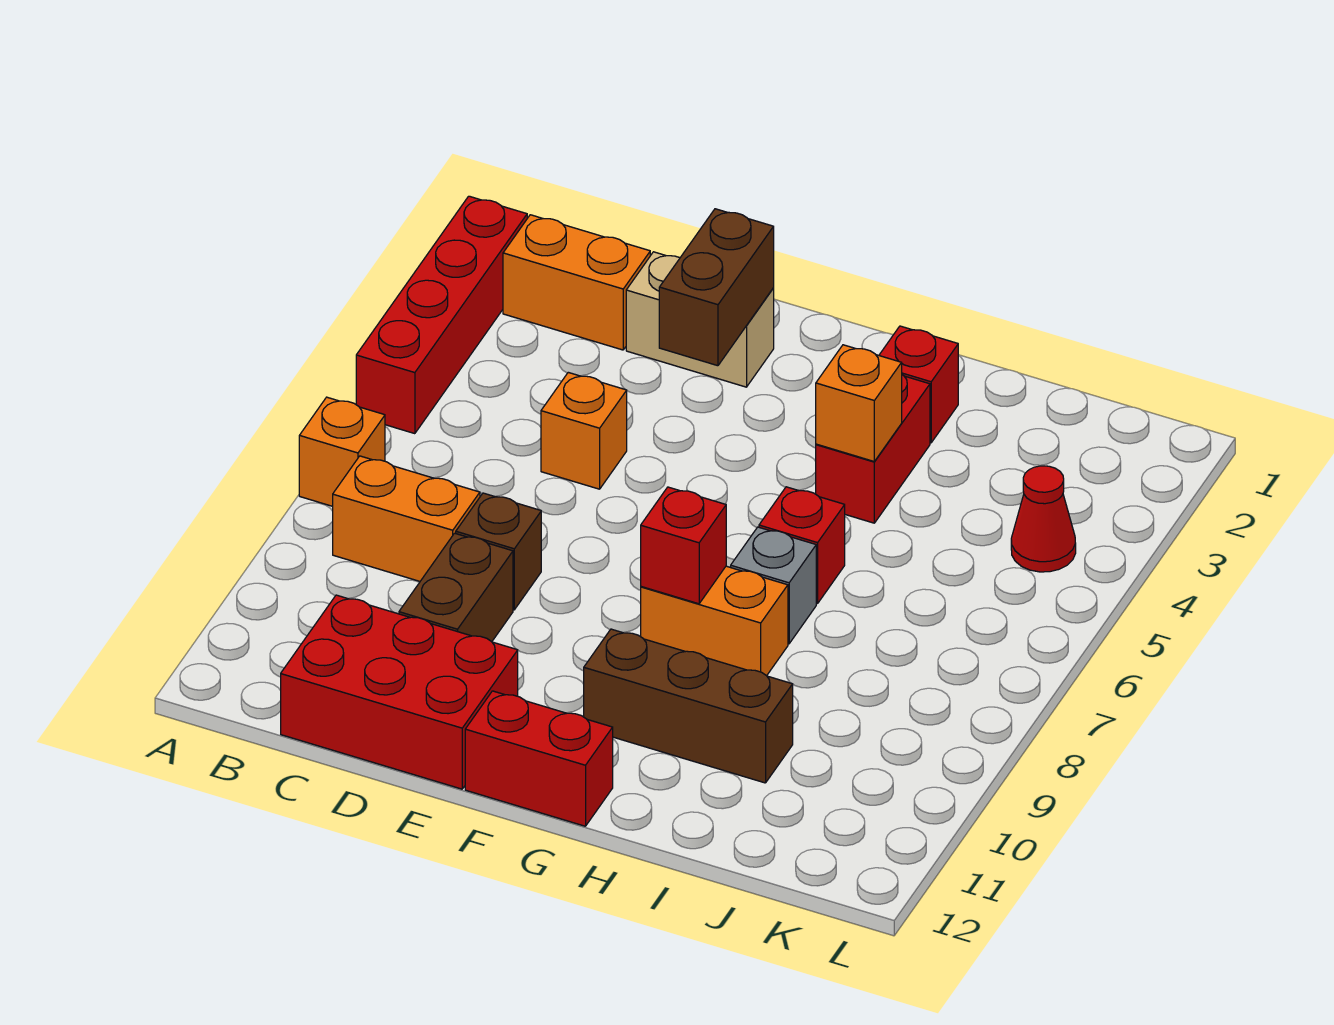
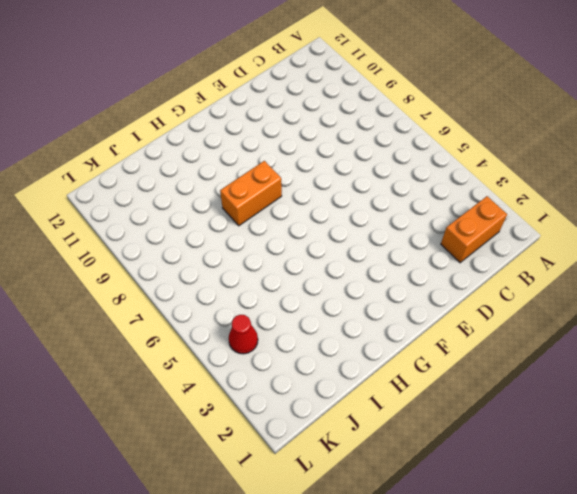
none -> red 1x4 brick [356,196,527,434]
none -> orange 1x1 brick [299,397,385,506]
none -> orange 1x2 brick [333,456,480,581]

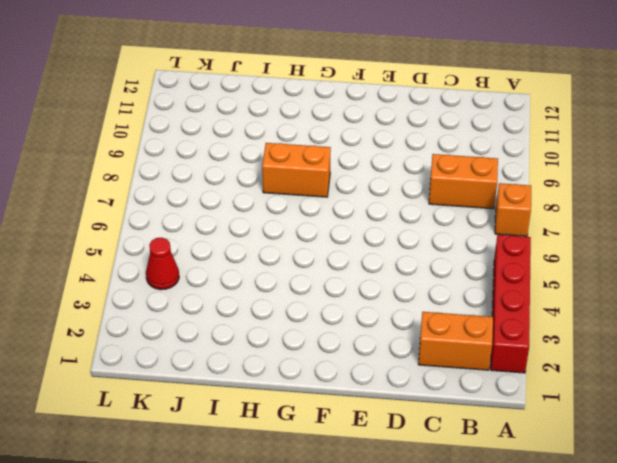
none -> red 2x3 brick [281,595,518,789]
none -> tan 1x2 brick [626,252,774,387]
none -> orange 1x1 brick [541,372,627,489]

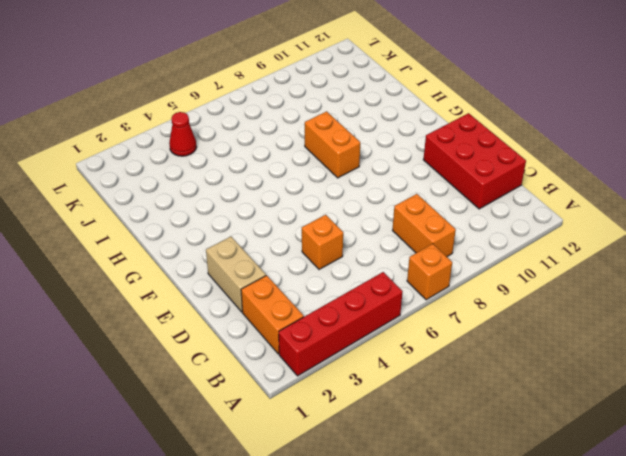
none -> brown 1x1 brick [456,493,541,610]
none -> brown 1x2 brick [399,533,513,642]
none -> red 1x2 brick [465,691,613,826]

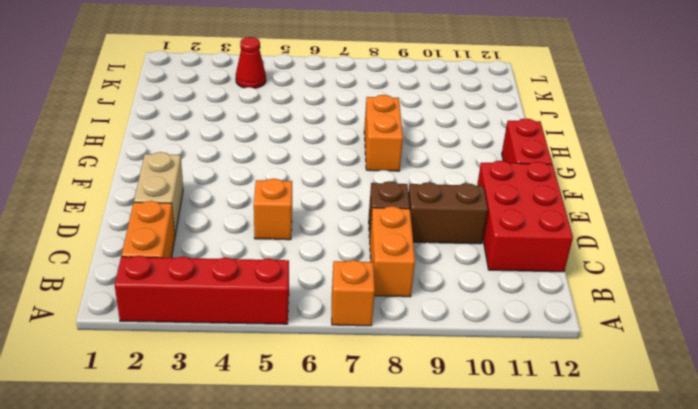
none -> brown 1x3 brick [584,629,793,783]
none -> red 1x1 brick [879,326,958,443]
none -> red 1x2 brick [816,375,930,523]

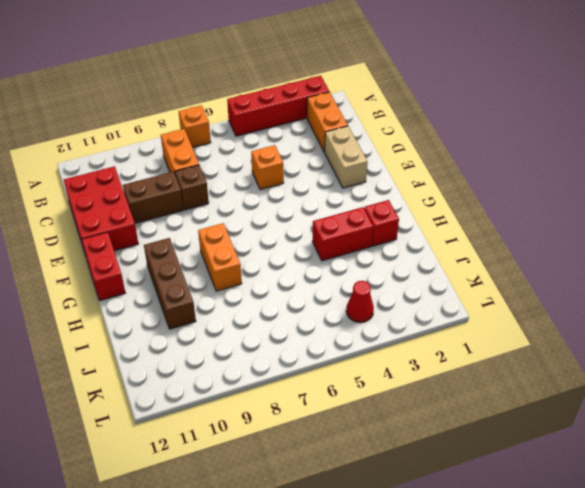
none -> red 1x1 brick [759,487,845,604]
none -> grey 1x1 brick [731,527,816,644]
none -> brown 1x2 brick [659,209,774,366]

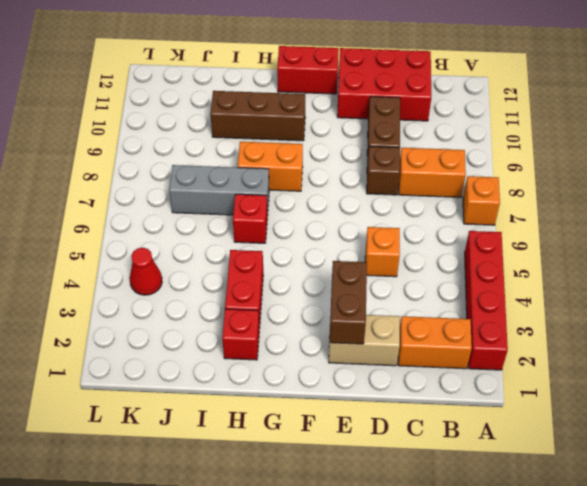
grey 1x3 brick [169,165,269,216] -> grey 1x1 brick [731,527,816,644]
none -> red 1x1 brick [641,487,726,604]
none -> orange 1x1 brick [816,345,902,461]

